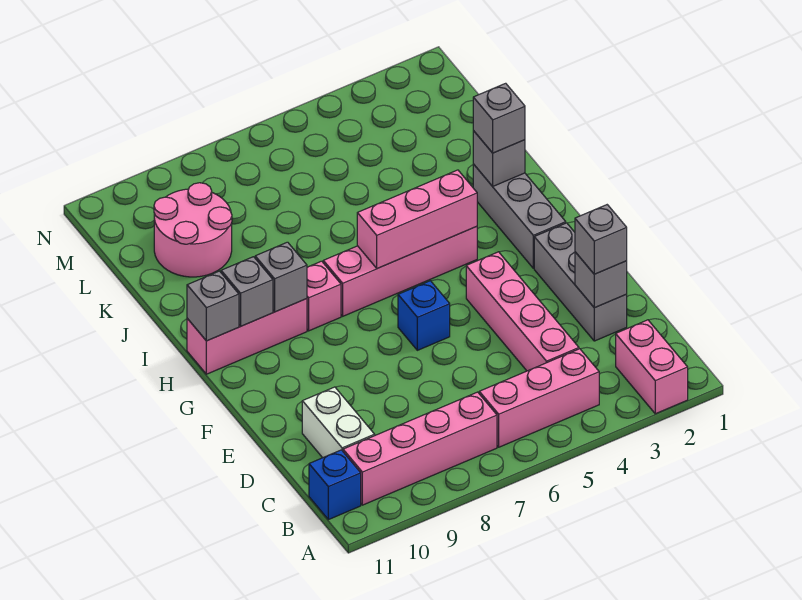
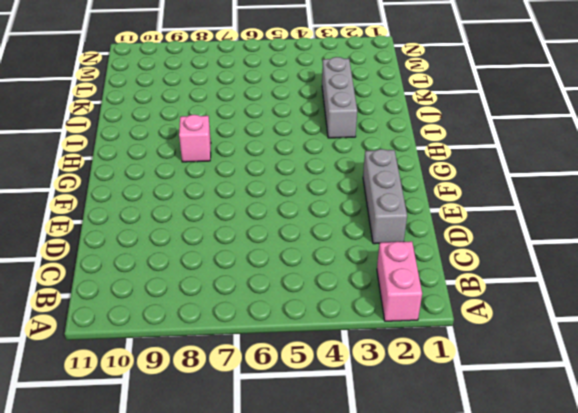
grey 1x3 brick [322,57,357,138] -> grey 1x3 brick moved to [473,164,566,268]
none -> pink 1x3 brick [479,349,599,447]
none -> pink 1x4 brick [343,392,497,505]
none -> blue 1x1 brick [309,450,361,520]

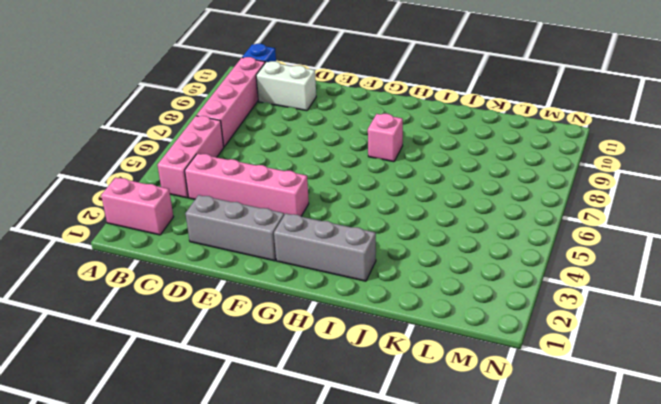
none -> blue 1x1 brick [398,281,450,350]
none -> pink 1x4 brick [323,227,477,316]
none -> pink 1x3 brick [187,299,307,374]

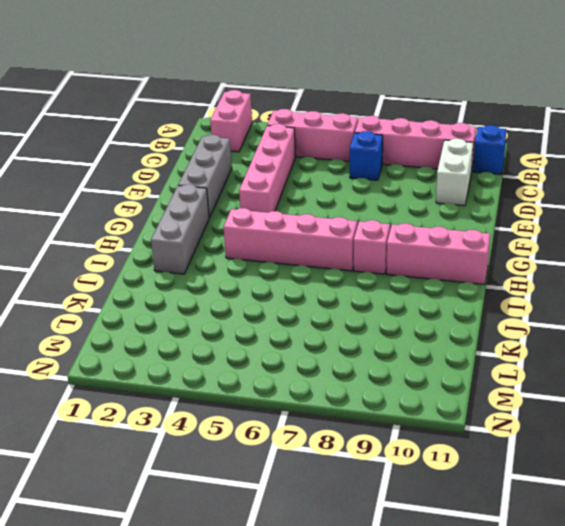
blue 1x1 brick [350,131,383,180] -> blue 1x1 brick moved to [398,281,450,350]
none -> pink 2x2 round brick [154,183,232,277]
none -> grey 1x1 brick [575,252,627,308]
none -> pink 1x3 brick [357,170,477,269]

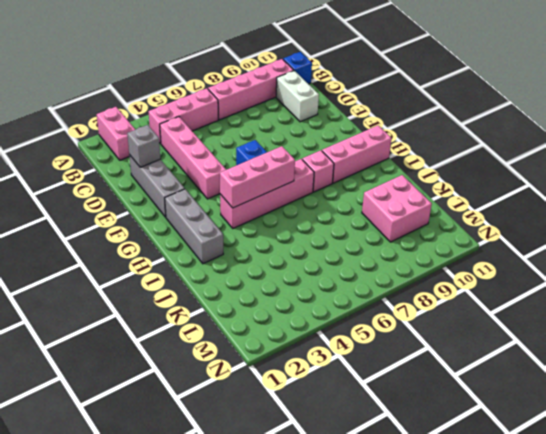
pink 2x2 brick [362,175,432,242] -> pink 2x2 round brick [154,183,232,277]
none -> grey 1x1 brick [255,242,307,312]
none -> grey 1x1 brick [221,257,273,326]
none -> grey 1x1 brick [187,271,239,341]

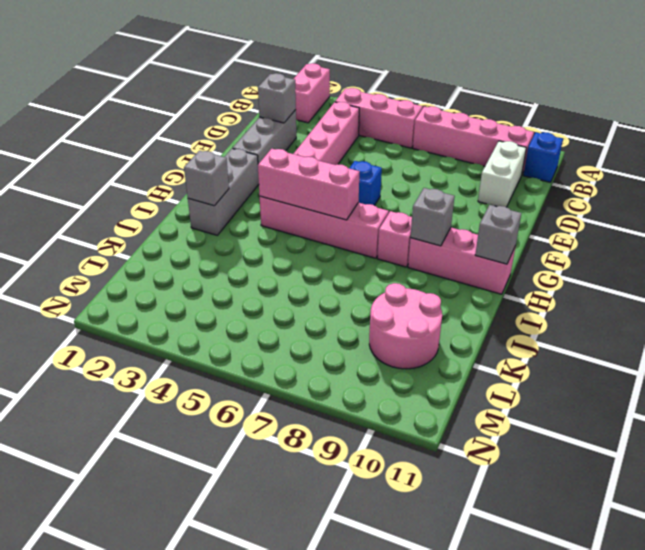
none -> grey 1x1 brick [221,257,273,326]
none -> grey 1x1 brick [575,205,627,274]
none -> grey 1x1 brick [473,83,525,153]

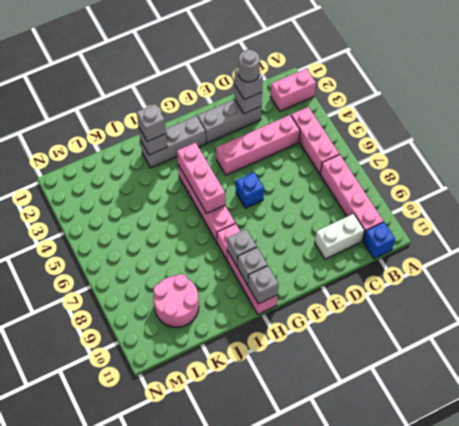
grey 1x1 round brick [239,50,260,82] -> none

